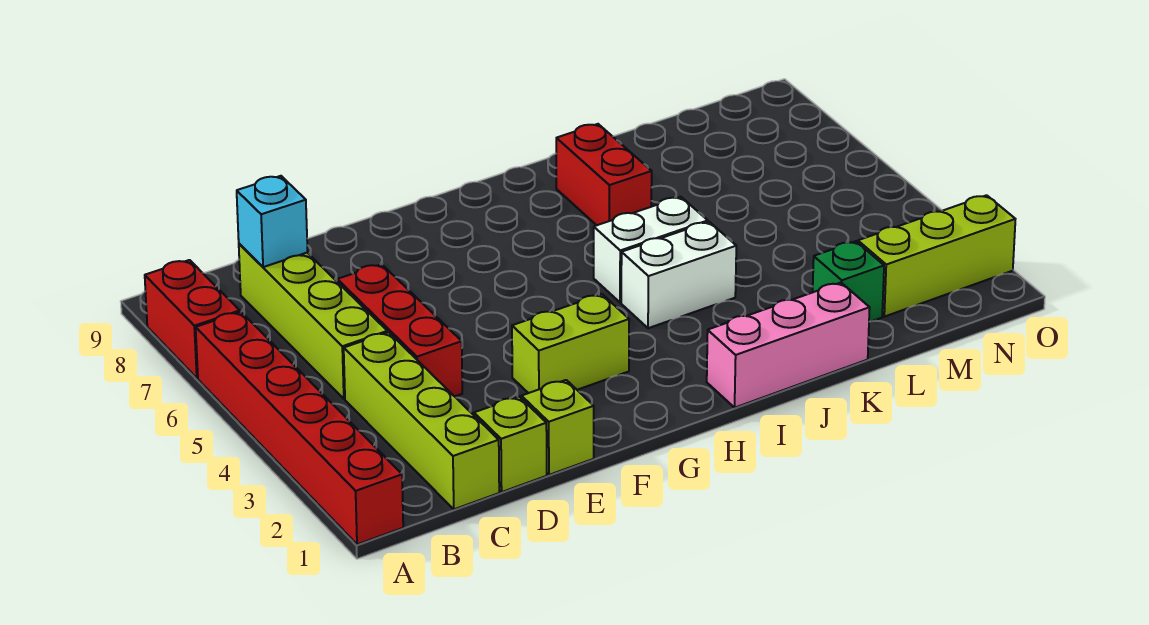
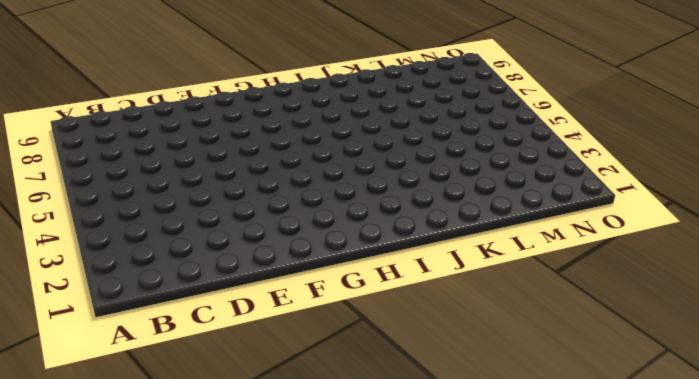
none -> red 1x6 brick [196,312,403,544]
none -> red 1x2 brick [145,260,240,378]
none -> lime 1x4 brick [344,332,499,509]

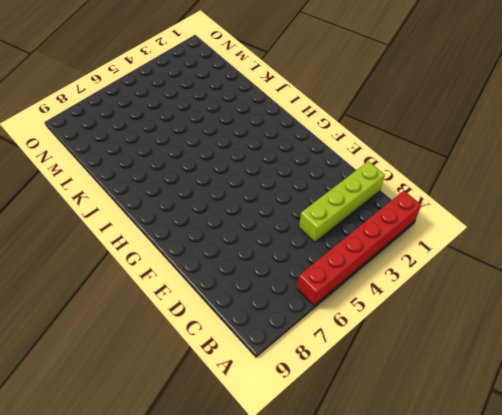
none -> red 1x2 brick [145,260,240,378]
none -> lime 1x4 brick [239,244,387,399]
none -> lime 1x1 brick [474,397,547,492]

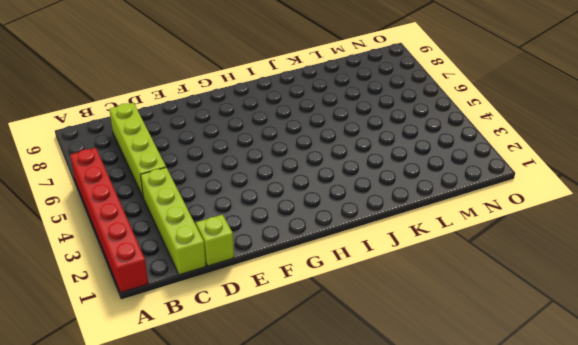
none -> red 1x2 brick [145,260,240,378]
none -> red 1x3 brick [337,264,462,397]
none -> lime 1x1 brick [521,380,594,475]

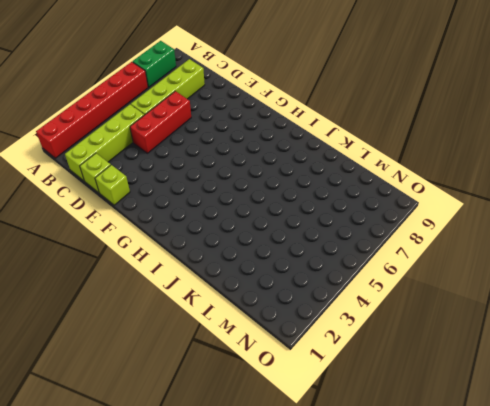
green 1x2 brick [133,41,176,87] -> red 1x2 brick [145,260,240,378]
none -> lime 1x2 brick [512,294,629,393]
none -> pink 1x3 brick [707,283,870,407]
none -> white 1x2 brick [621,222,736,328]

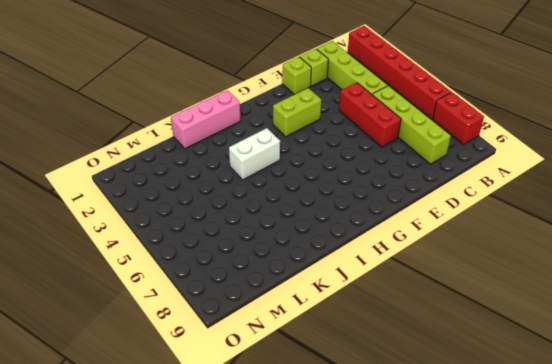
none -> white 1x2 brick [594,197,708,302]
none -> red 1x2 brick [556,124,652,225]
none -> green 1x1 brick [813,241,884,322]

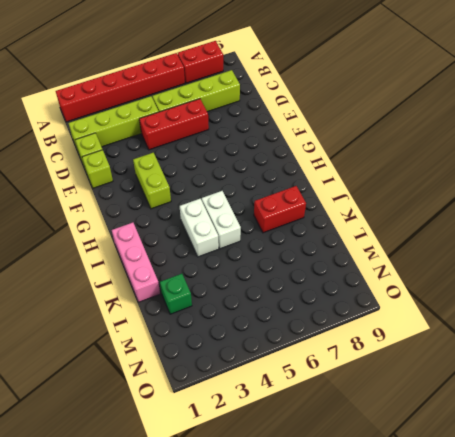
none -> lime 1x3 brick [858,195,1015,317]
none -> cyan 1x1 brick [237,176,308,267]

